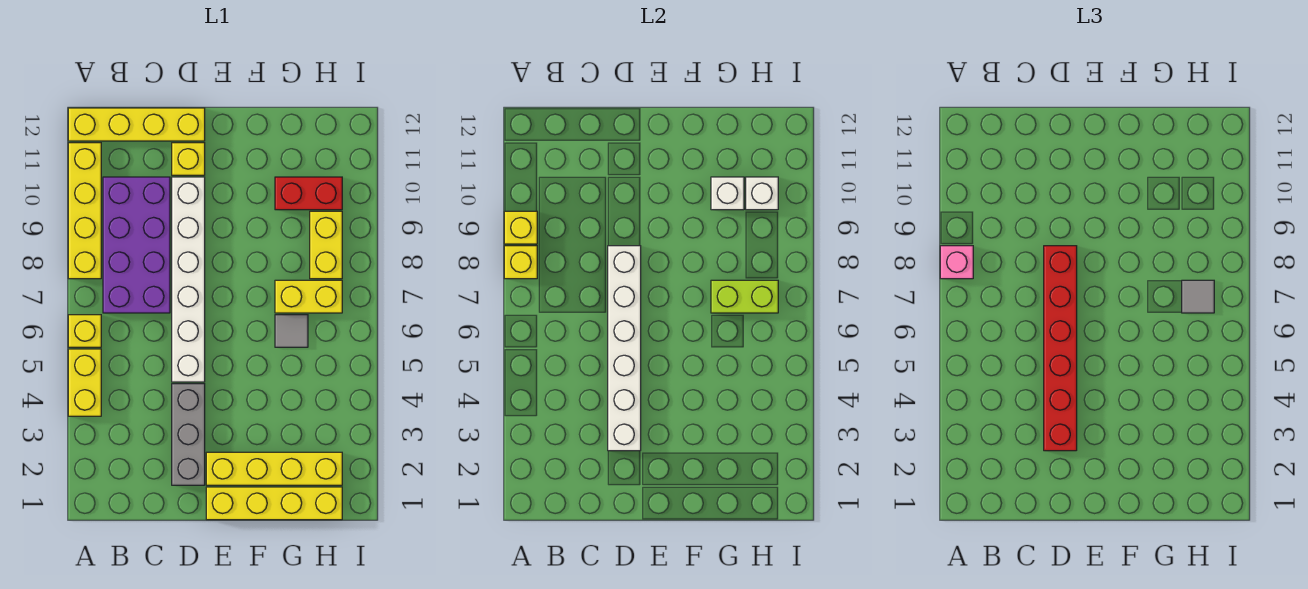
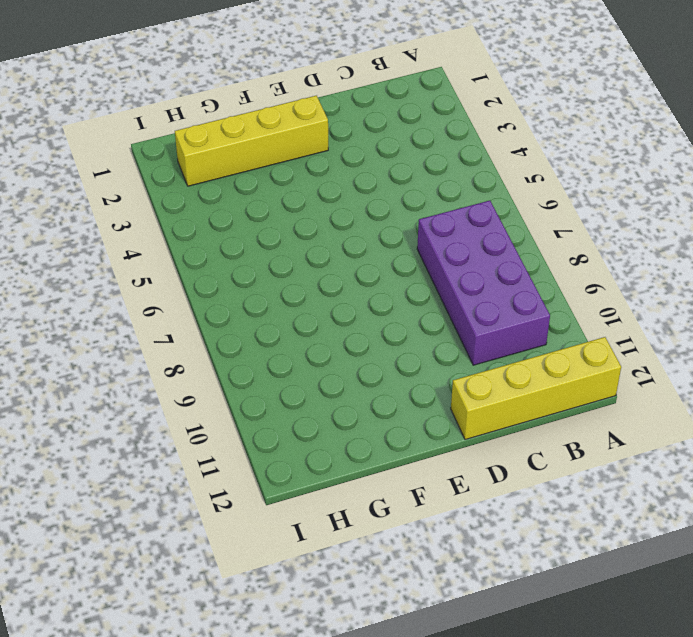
none -> yellow 1x2 brick [68,349,101,416]
none -> yellow 1x1 brick [68,315,101,347]
none -> yellow 1x4 brick [68,143,101,279]

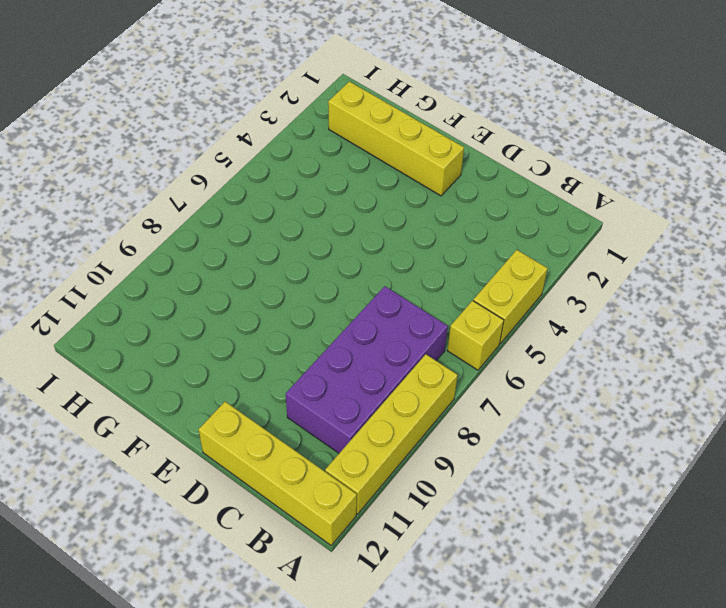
none -> grey 1x3 brick [172,384,205,485]
none -> white 1x6 brick [172,177,205,382]
none -> yellow 1x1 brick [172,143,205,175]

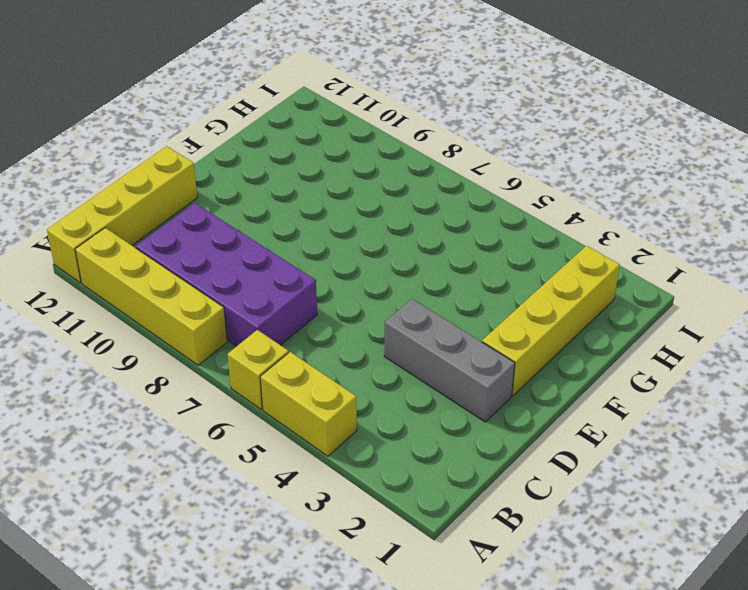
none -> white 1x6 brick [172,177,205,382]
none -> yellow 1x1 brick [172,143,205,175]
none -> yellow 1x4 brick [206,487,342,520]

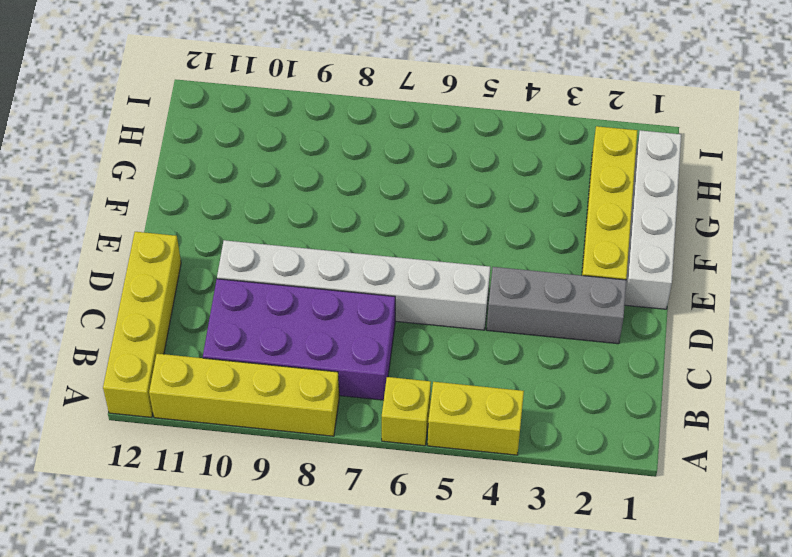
white 1x4 brick [625,130,681,309] -> yellow 1x4 brick [206,487,342,520]
none -> yellow 1x1 brick [172,143,205,175]
none -> grey 1x1 tile [275,315,308,347]
none -> yellow 1x2 brick [275,280,342,313]

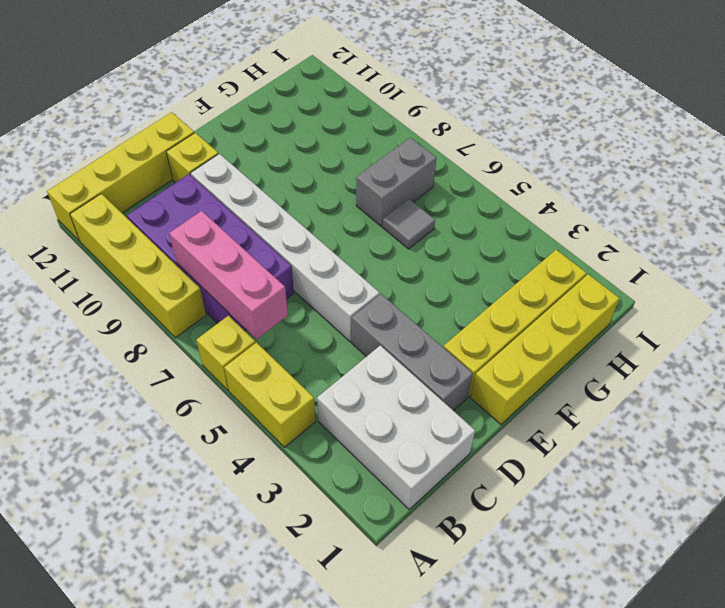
white 2x3 brick [317,345,475,509] -> none
pink 1x3 brick [169,211,288,339] -> none
grey 1x2 brick [356,138,436,226] -> yellow 1x2 brick [275,280,342,313]
none -> red 1x2 brick [275,177,342,210]
none -> yellow 1x2 brick [310,211,342,279]
none -> yellow 1x1 brick [504,246,537,279]

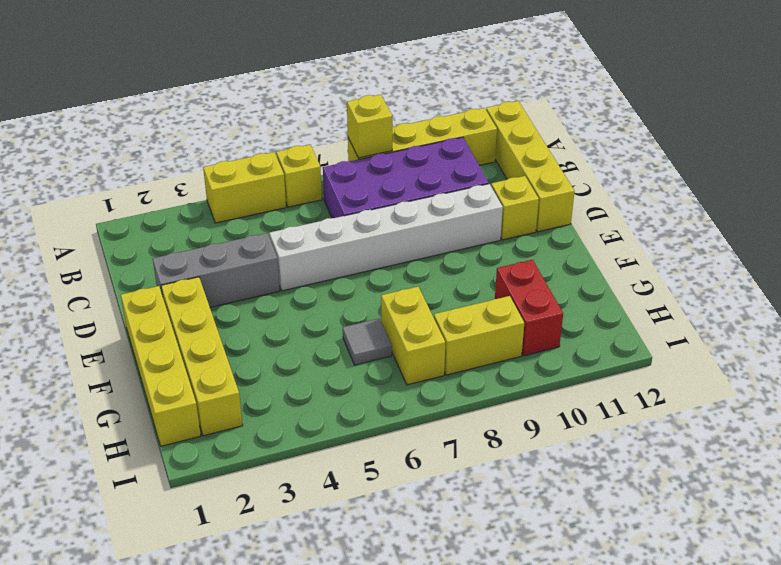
none -> yellow 1x1 brick [504,211,537,244]
none -> white 1x6 brick [608,246,641,451]
none -> lime 1x2 brick [711,280,778,313]

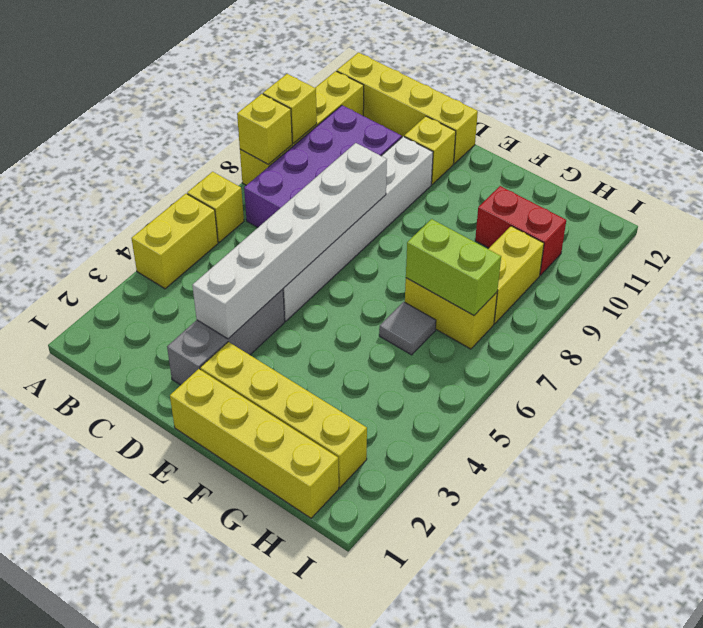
none -> white 1x1 brick [711,177,744,210]
none -> white 1x1 brick [746,177,778,210]
none -> pink 1x1 brick [940,246,973,279]

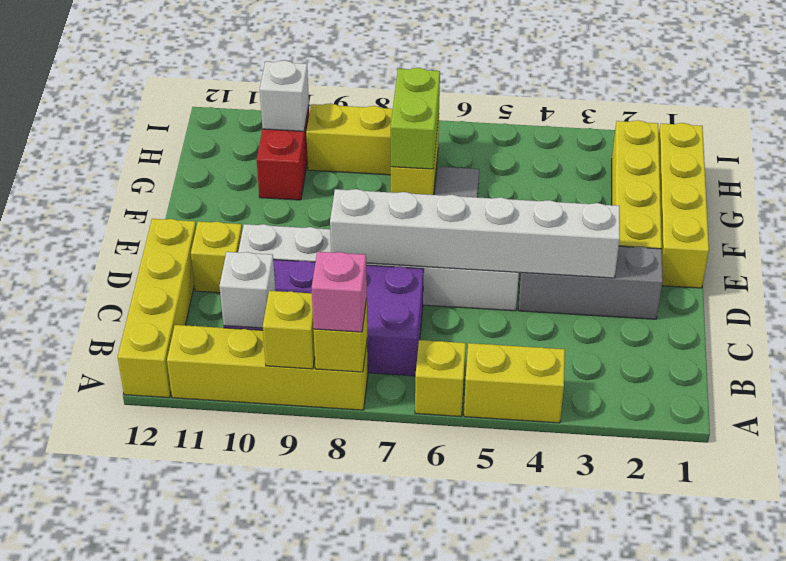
white 1x1 brick [219,252,276,328] -> white 1x1 brick moved to [711,177,744,210]
none -> red 1x6 brick [1044,246,1077,451]
none -> grey 1x1 tile [1182,280,1214,313]

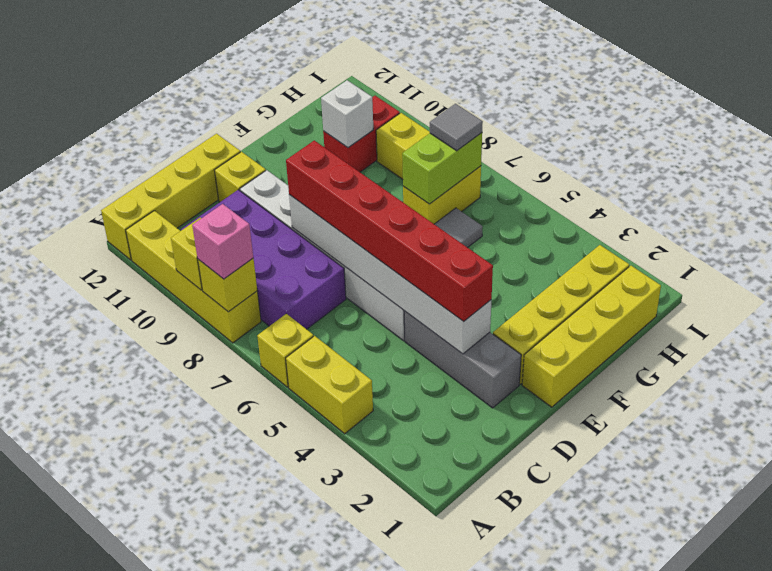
none -> white 1x1 brick [746,177,778,210]

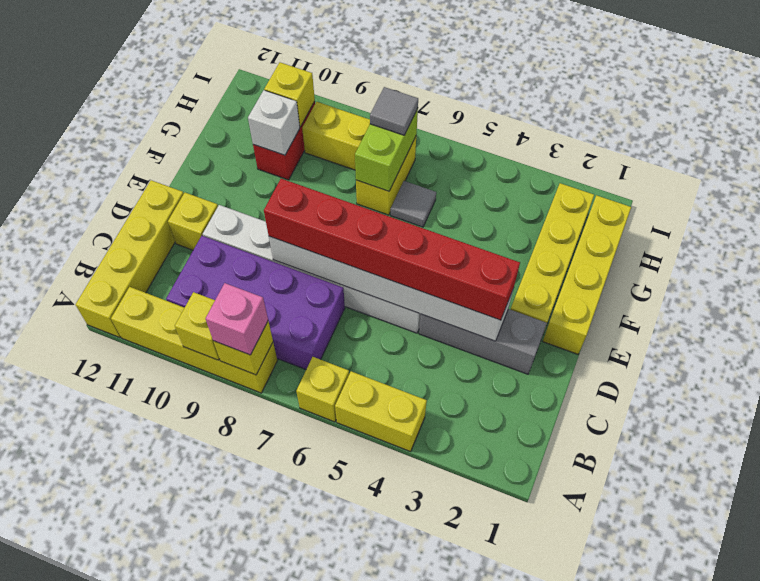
yellow 1x1 brick [264,63,315,127] -> white 1x1 brick [746,177,778,210]

